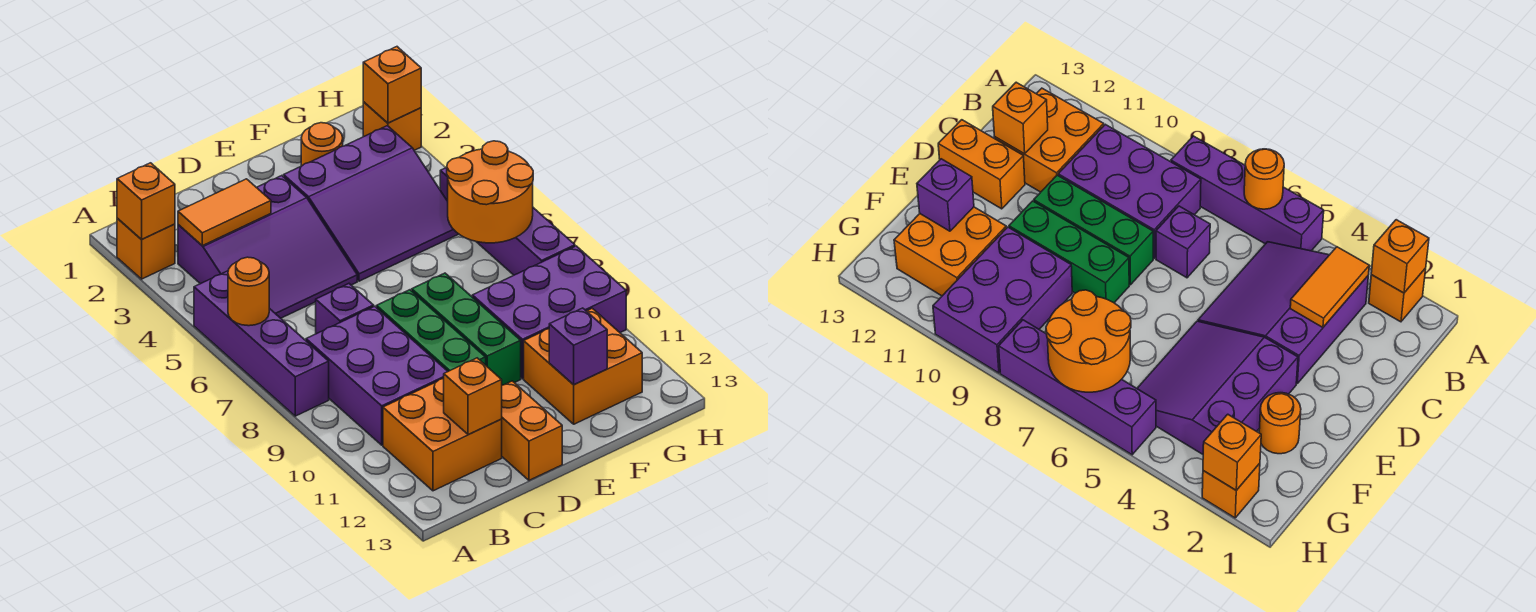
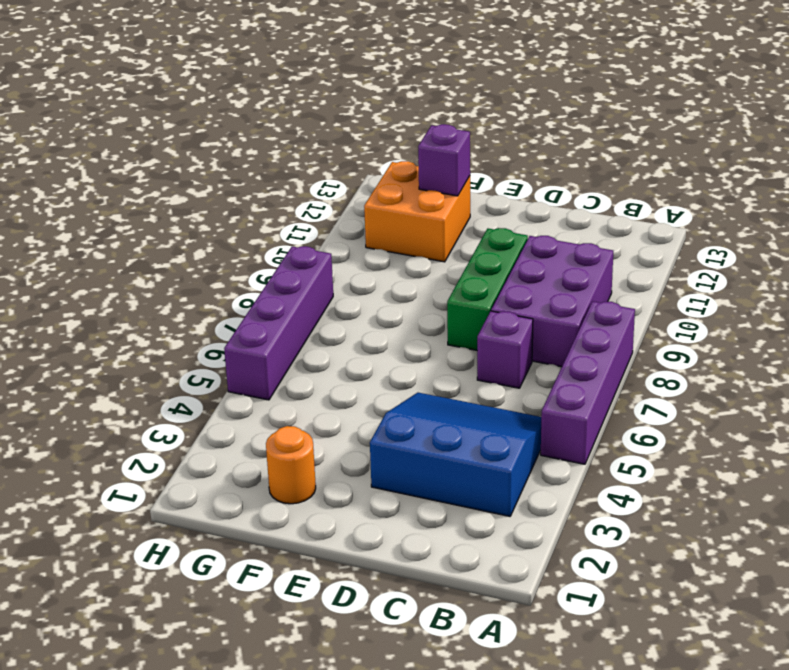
blue 3x3 slope [370,393,541,516] -> purple 3x3 slope [178,176,357,318]
none -> orange 1x1 brick [117,218,175,279]
none -> orange 2x2 brick [383,379,502,491]
none -> orange 1x2 brick [502,381,562,480]

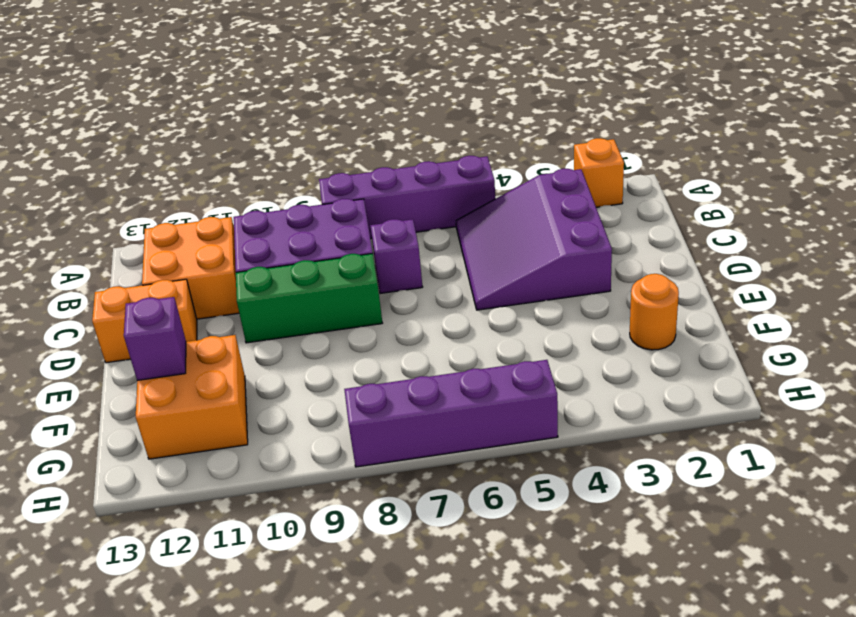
none -> purple 3x3 slope [284,126,458,281]
none -> green 1x3 brick [412,273,521,385]
none -> purple 2x3 brick [472,246,626,379]

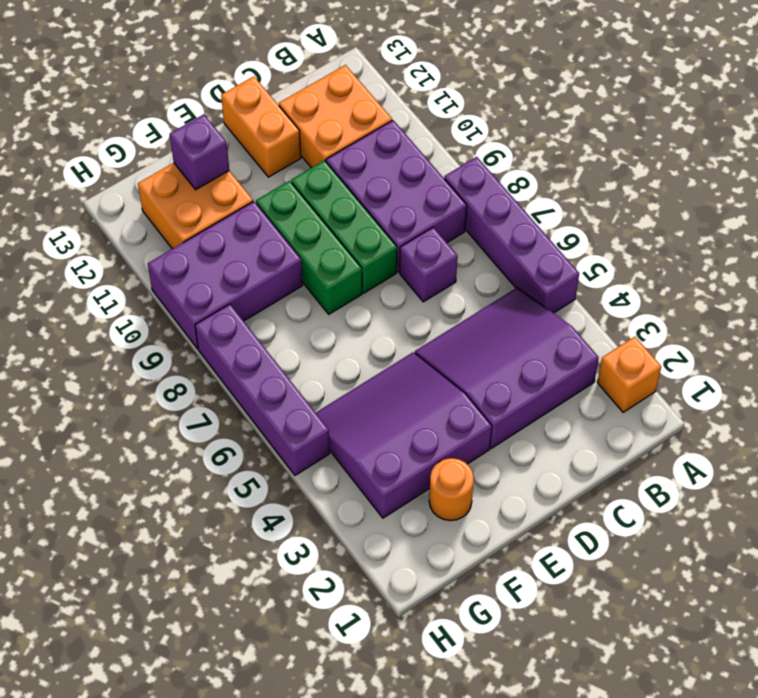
none -> orange 1x1 brick [363,102,421,150]
none -> orange 1x1 brick [117,163,175,239]
none -> orange 1x1 round brick [228,257,269,326]

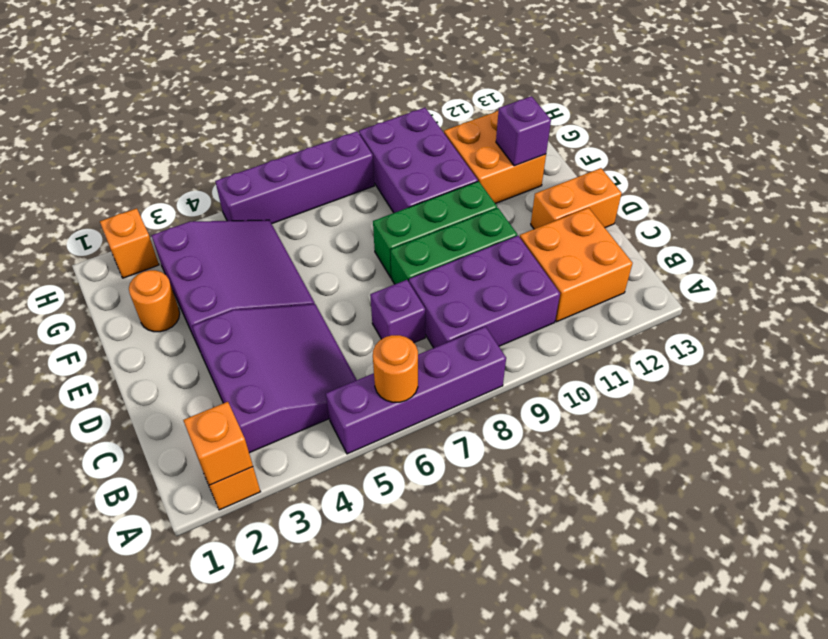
none -> orange 1x2 tile [178,179,271,246]
none -> orange 1x1 brick [444,358,502,435]
none -> orange 2x2 round brick [447,141,533,243]

